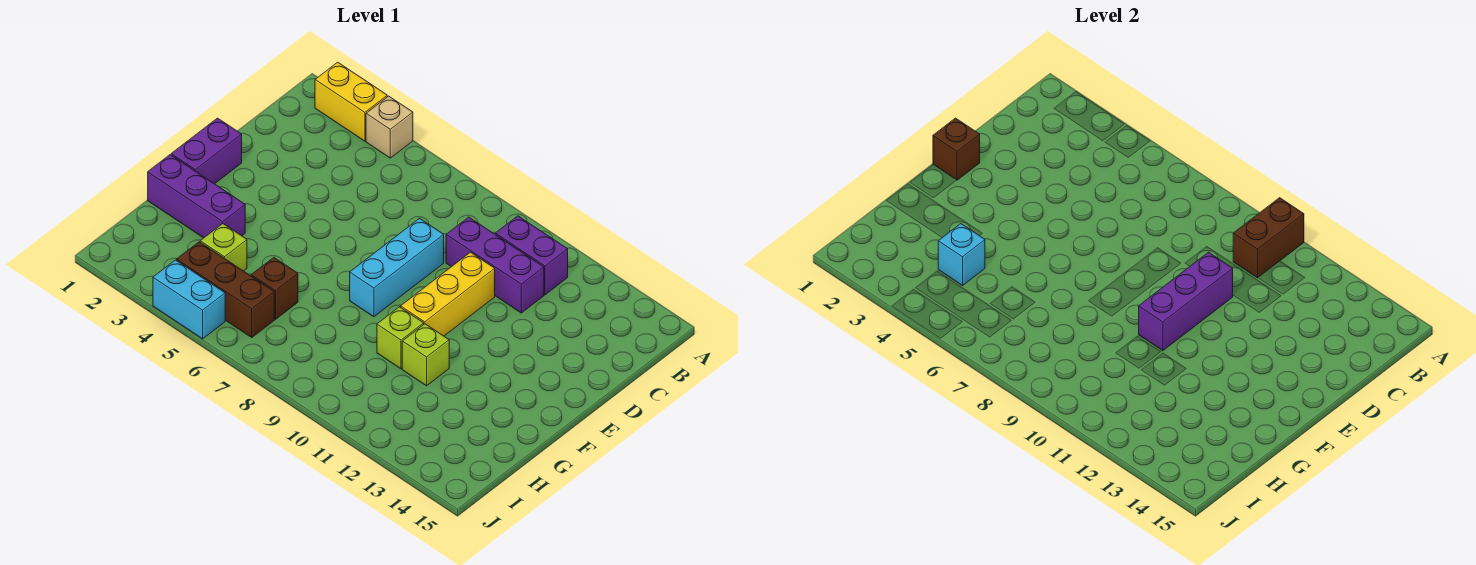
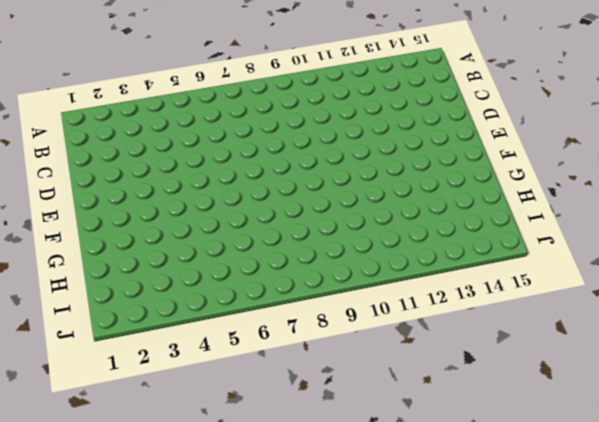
none -> yellow 1x2 brick [315,62,387,141]
none -> tan 1x1 brick [366,96,413,158]
none -> purple 1x2 brick [495,216,568,295]

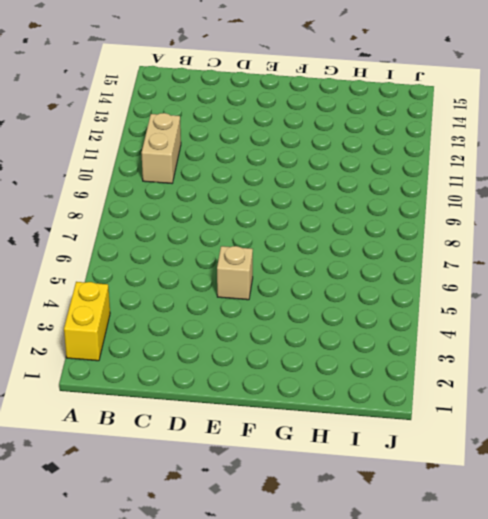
tan 1x2 brick [141,113,181,183] -> purple 1x2 brick [495,216,568,295]
tan 1x1 brick [217,246,253,300] -> tan 1x1 brick moved to [366,96,413,158]
none -> purple 1x3 brick [446,217,544,313]
none -> cyan 1x3 brick [350,218,444,317]
none -> yellow 1x3 brick [401,252,495,336]

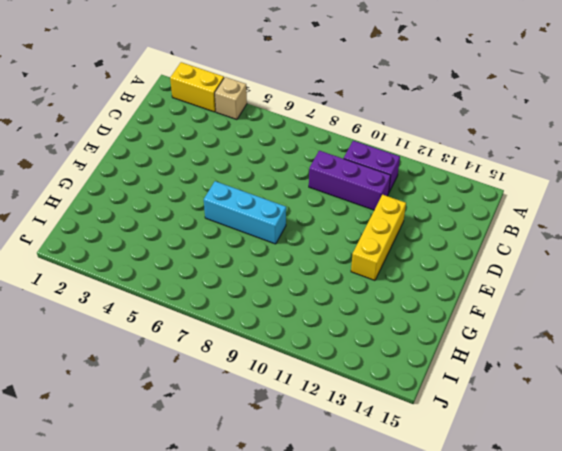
yellow 1x3 brick [351,195,406,280] -> yellow 1x3 brick moved to [401,252,495,336]
cyan 1x3 brick [204,181,286,244] -> cyan 1x3 brick turned to [350,218,444,317]
none -> purple 1x2 brick [171,118,242,184]
none -> purple 1x3 brick [148,155,245,238]
none -> lime 1x1 brick [377,307,424,369]

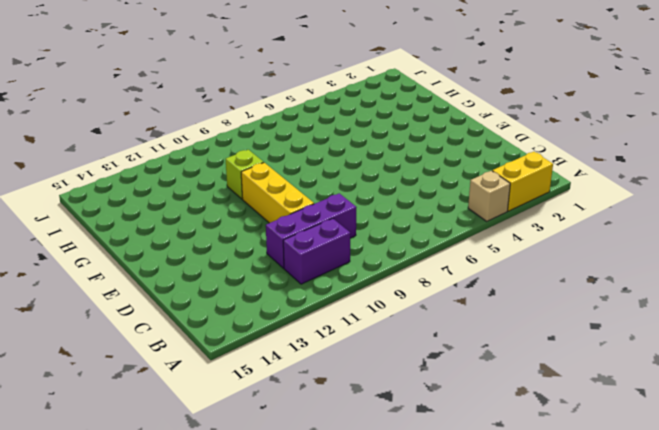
none -> cyan 1x3 brick [350,218,444,317]
none -> purple 1x2 brick [171,118,242,184]
none -> purple 1x3 brick [148,155,245,238]

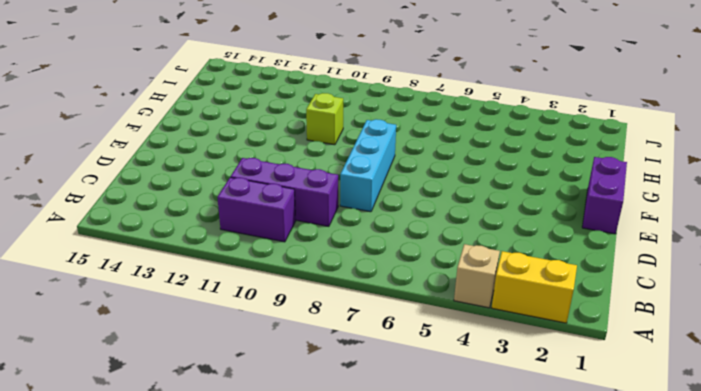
none -> yellow 1x3 brick [401,252,495,336]
none -> purple 1x3 brick [148,155,245,238]
none -> lime 1x1 brick [402,324,449,386]

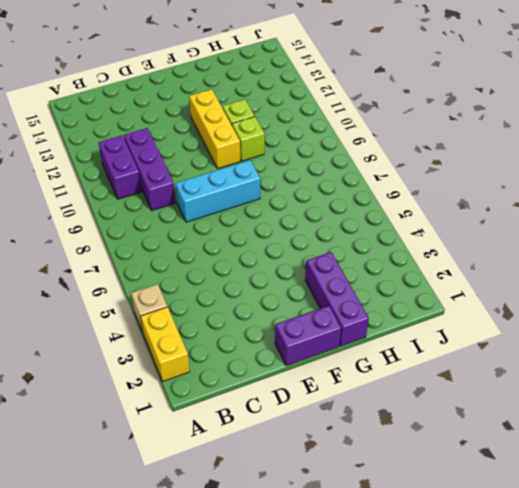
yellow 1x3 brick [189,89,240,169] -> yellow 1x3 brick turned to [401,252,495,336]
none -> lime 1x1 brick [200,224,247,271]
none -> brown 1x1 brick [251,257,298,319]
none -> brown 1x3 brick [177,242,274,337]

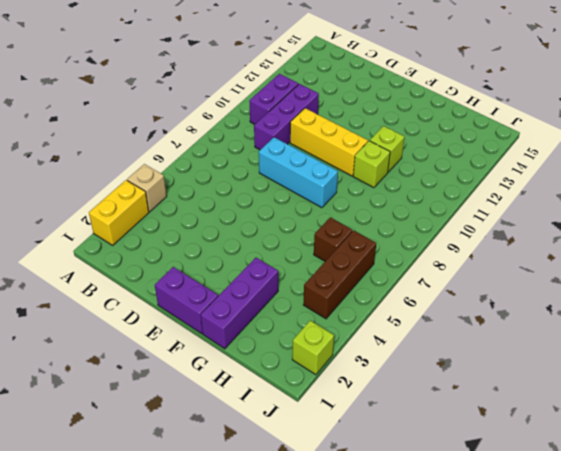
lime 1x1 brick [292,321,334,375] -> lime 1x1 brick moved to [200,224,247,271]
none -> cyan 1x2 brick [153,260,225,339]
none -> brown 1x2 brick [1233,198,1304,278]
none -> purple 1x3 brick [1139,252,1233,351]

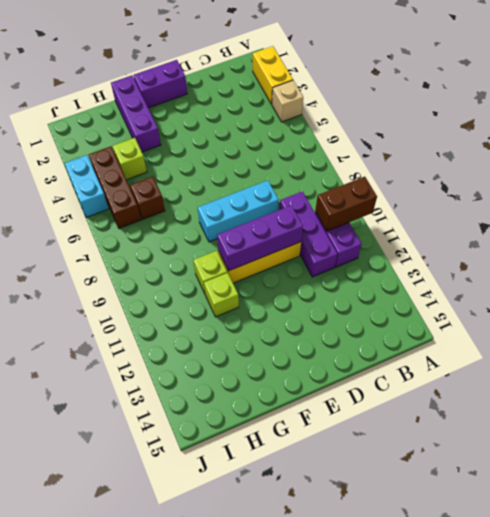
none -> brown 1x1 brick [933,118,980,180]
none -> cyan 1x1 brick [938,224,985,286]

